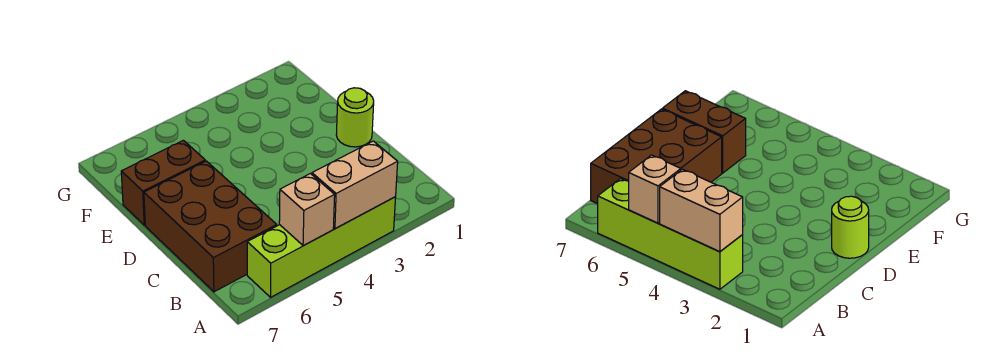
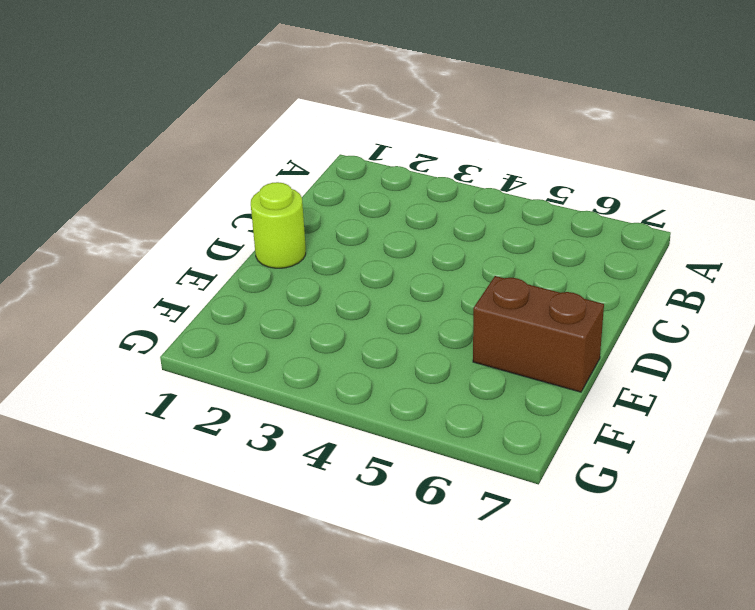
none -> lime 1x4 brick [247,197,396,297]
none -> brown 2x3 brick [144,161,277,292]

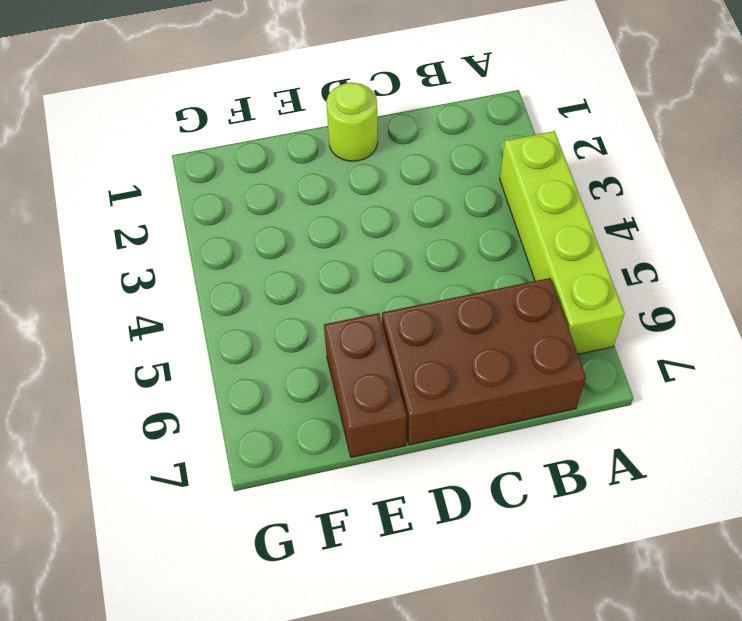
none -> tan 1x2 brick [312,141,398,229]
none -> tan 1x1 brick [279,174,335,246]

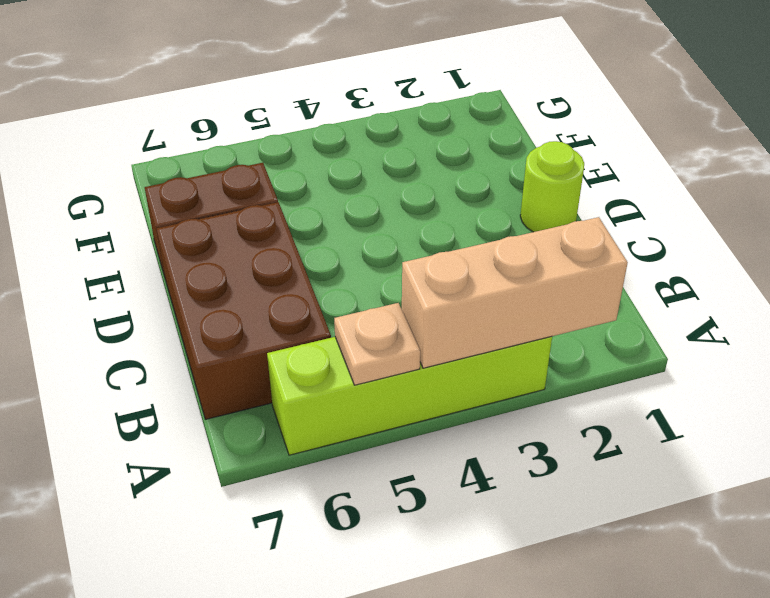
tan 1x3 brick [402,217,628,368] -> tan 1x2 brick [312,141,398,229]
tan 1x1 plate [334,303,420,385] -> tan 1x1 brick [279,174,335,246]

